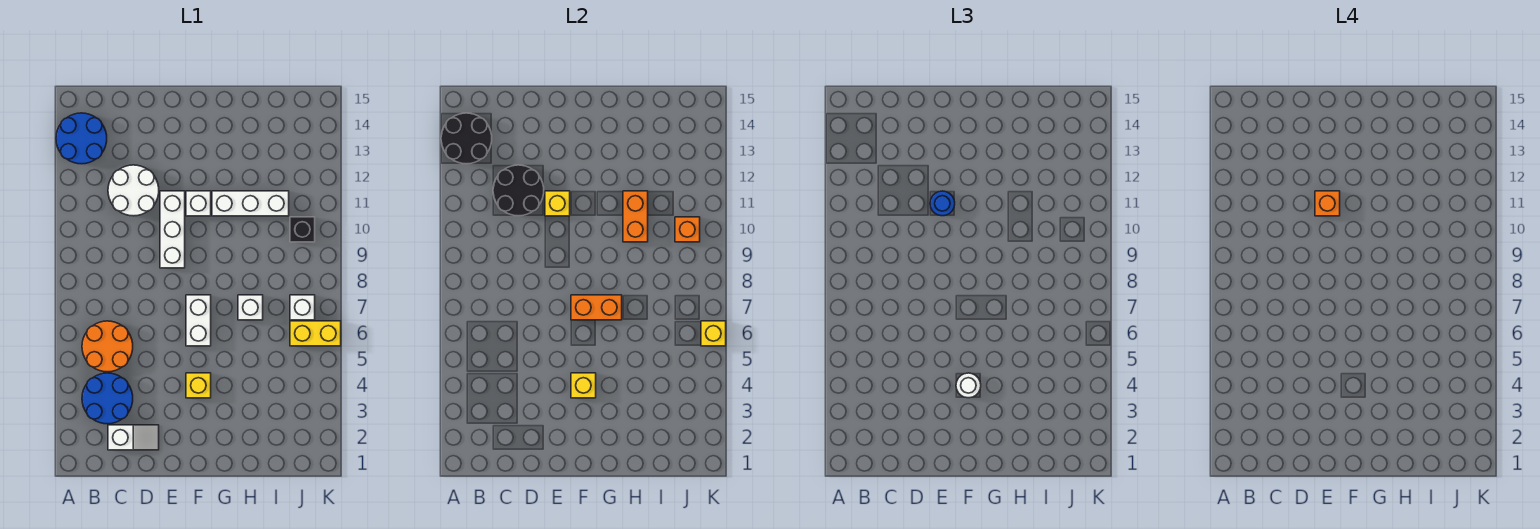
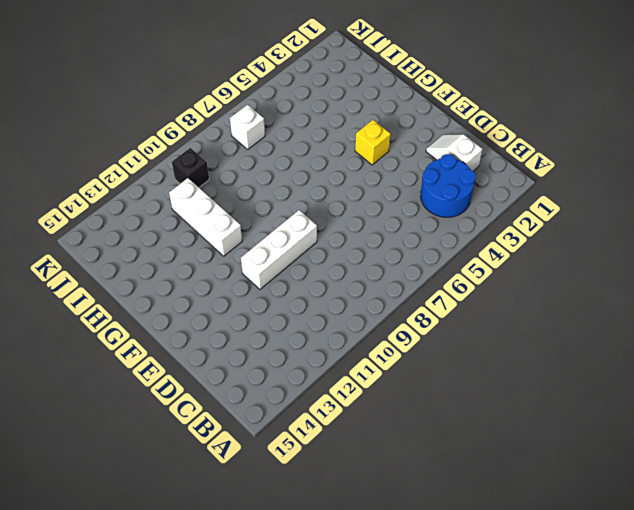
none -> blue 2x2 round brick [56,113,107,164]
none -> orange 2x2 round brick [82,321,133,372]
none -> white 2x2 round brick [108,165,159,216]

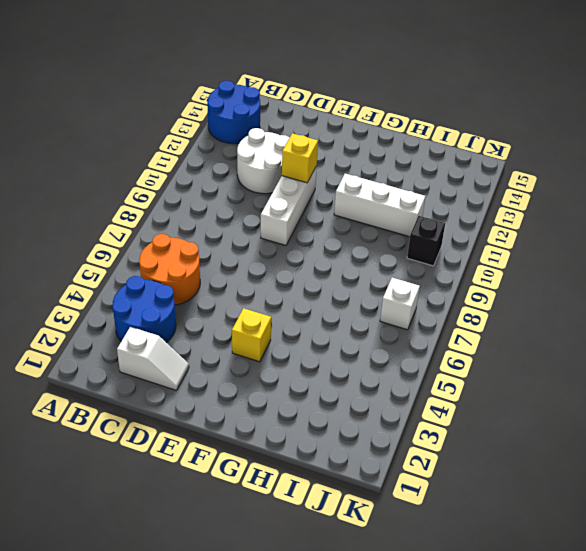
none -> white 1x2 brick [186,295,211,346]
none -> white 1x1 brick [186,191,211,216]
none -> white 1x1 brick [238,295,263,320]

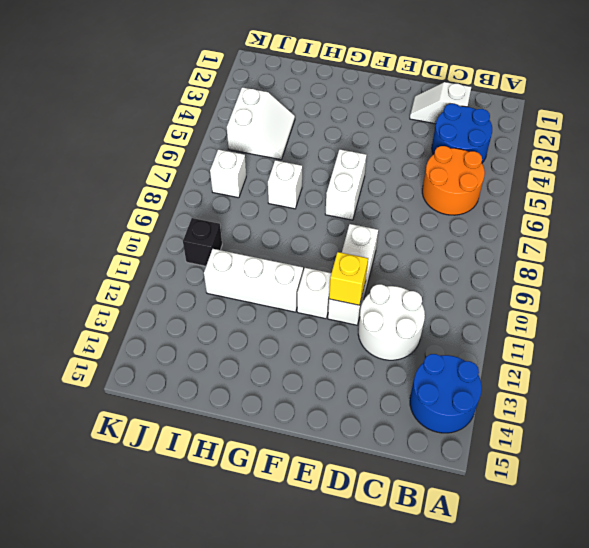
white 2x2 slope [227,87,295,160] -> none
none -> yellow 1x1 brick [186,373,211,398]
none -> yellow 1x2 brick [290,321,341,346]
none -> black 2x2 round brick [441,113,492,164]

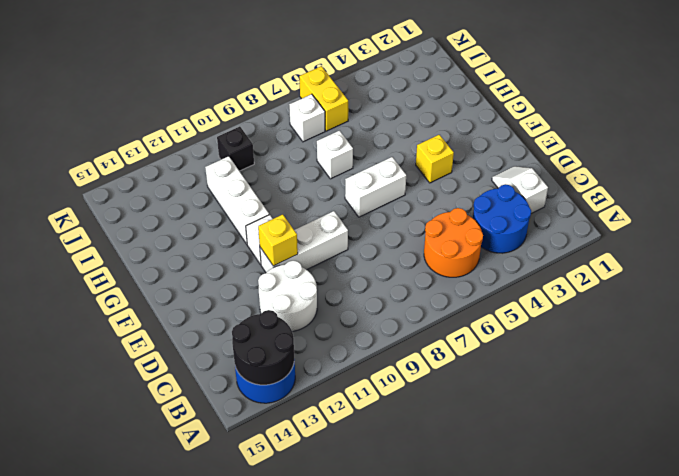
none -> black 2x2 round brick [493,165,544,216]
none -> yellow 1x1 brick [571,373,596,398]
none -> orange 1x2 brick [571,295,622,320]

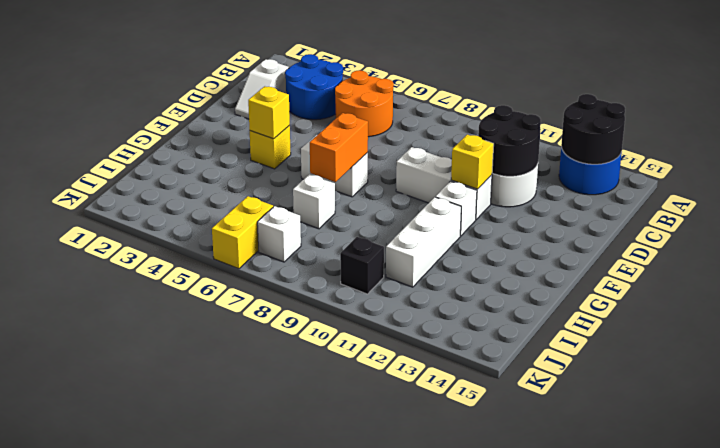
none -> orange 1x2 brick [623,191,648,242]
none -> orange 1x1 brick [675,217,700,242]
none -> yellow 1x1 brick [701,321,726,346]

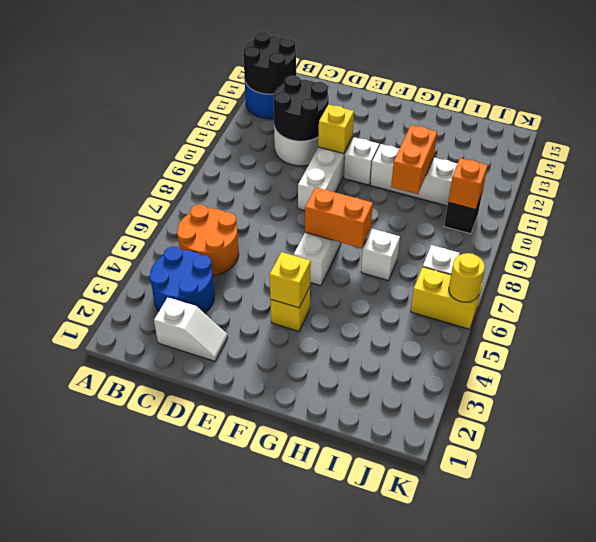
yellow 1x1 round brick [449,253,485,302] -> yellow 1x1 brick [701,321,726,346]
none -> blue 1x1 round brick [930,191,955,216]
none -> white 1x1 round brick [956,373,981,398]
none -> orange 1x1 brick [1315,191,1340,216]

